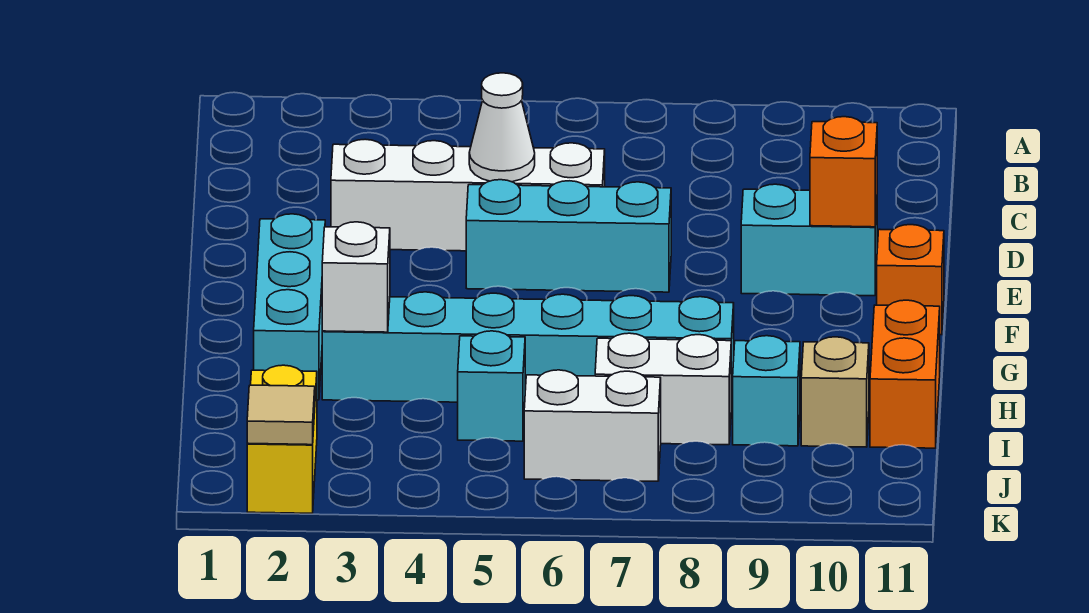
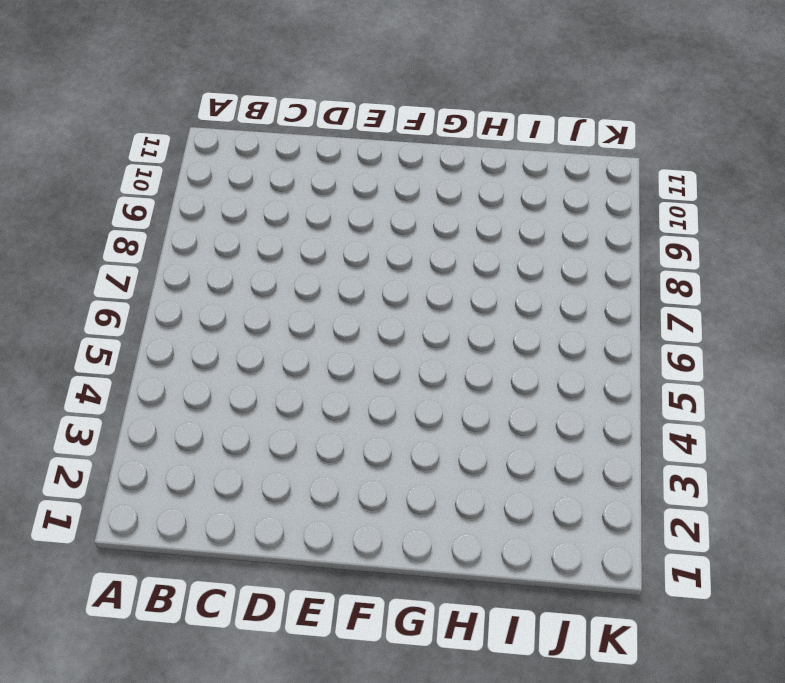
none -> white 1x4 brick [331,139,605,251]
none -> cyan 1x3 brick [466,180,671,292]
none -> cyan 1x2 brick [741,184,877,296]

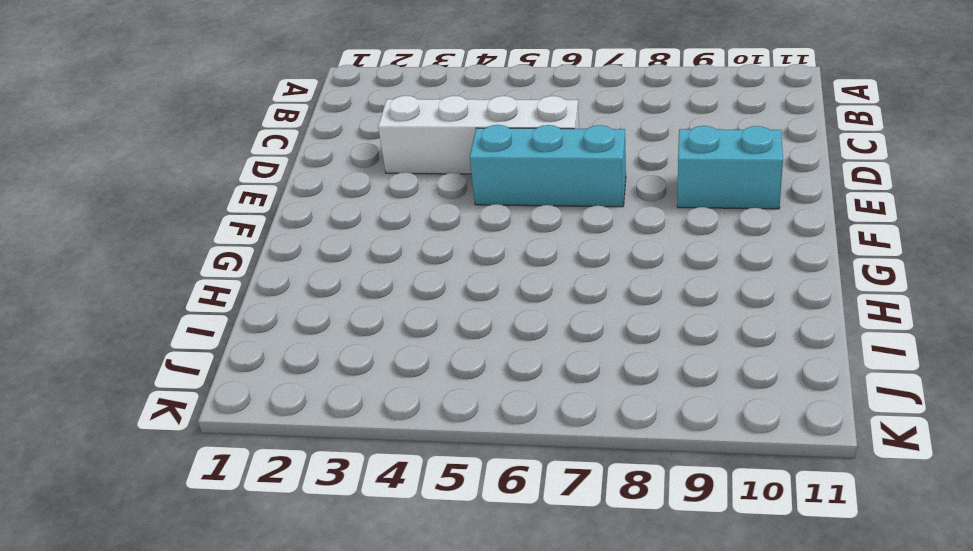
none -> cyan 1x3 brick [254,214,325,400]
none -> orange 1x1 brick [877,225,944,335]
none -> cyan 1x6 brick [322,292,734,406]

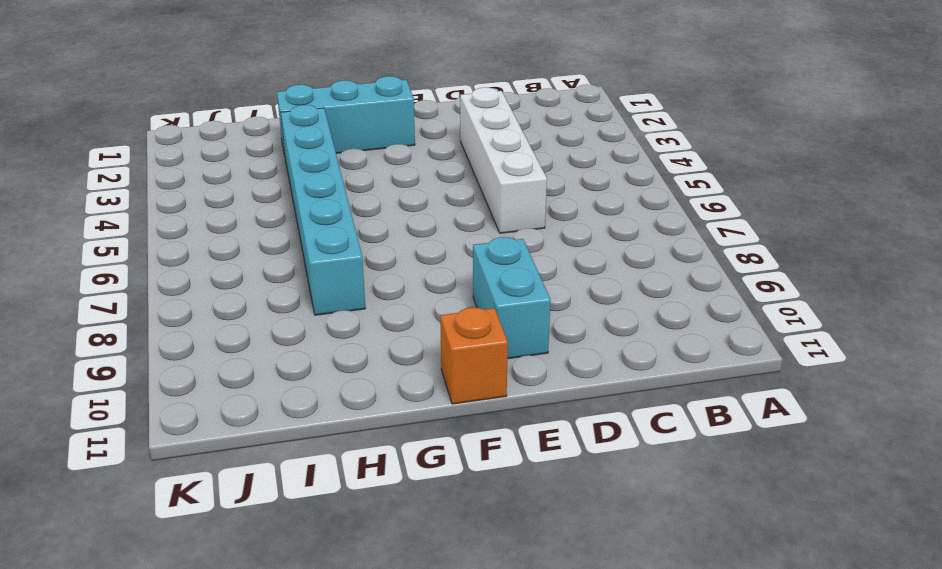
none -> cyan 1x3 brick [466,180,671,292]
none -> orange 1x2 brick [870,300,940,448]
none -> cyan 1x1 brick [458,331,525,441]

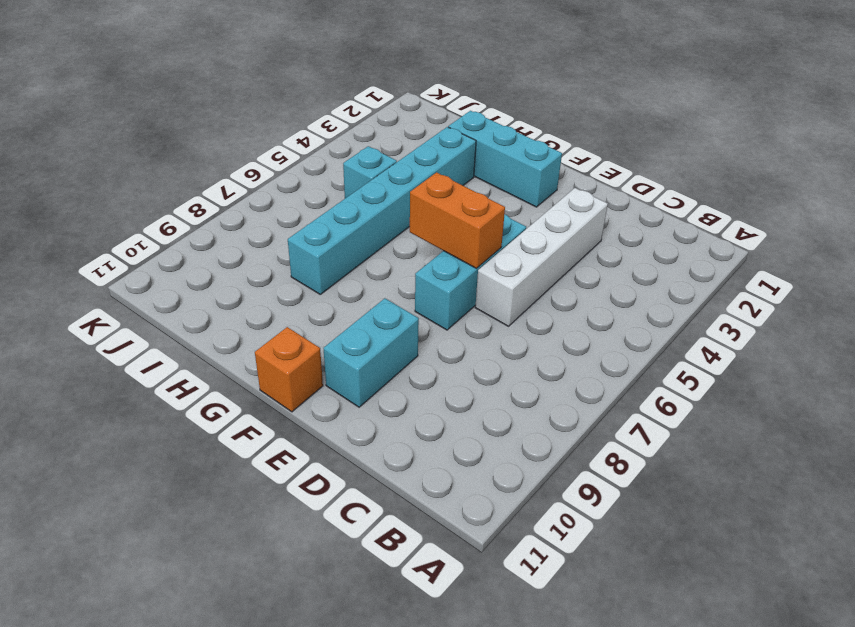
orange 1x2 brick [410,172,505,268] -> orange 1x2 brick moved to [870,300,940,448]
none -> white 1x2 brick [595,333,731,445]
none -> cyan 1x1 brick [733,336,800,446]
none -> tan 1x1 brick [801,337,869,447]

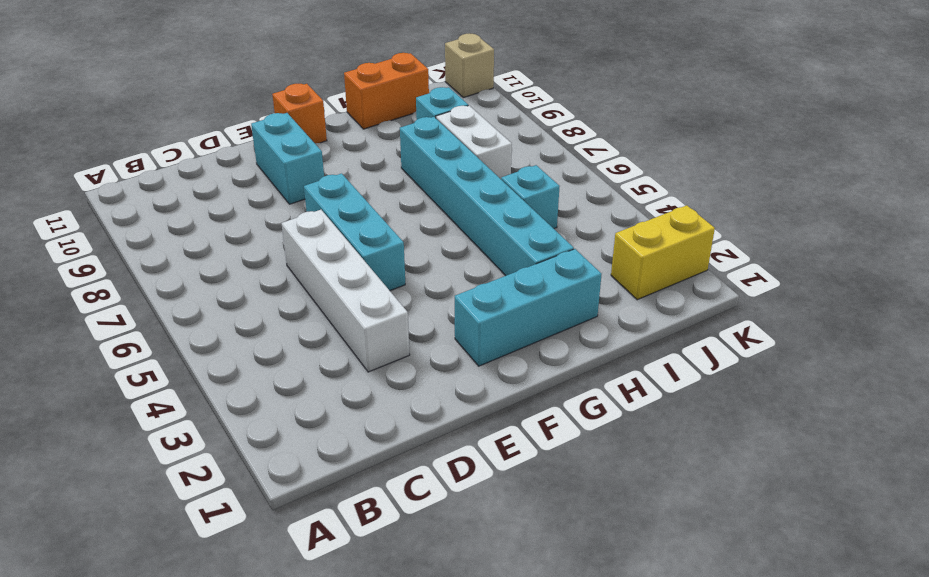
tan 1x1 brick [445,33,494,98] -> tan 1x1 brick moved to [801,337,869,447]
none -> white 1x2 brick [524,370,661,481]
none -> white 1x1 cone [469,73,535,182]
none -> orange 1x1 brick [810,117,877,227]

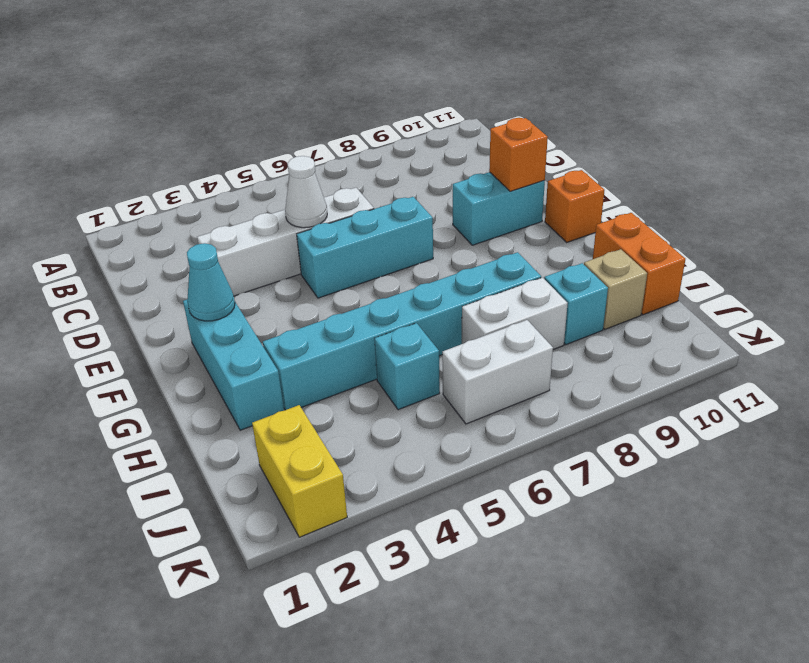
cyan 1x1 cone [187,243,235,321] -> none
none -> white 1x1 brick [322,222,390,332]
none -> tan 1x1 tile [247,385,315,445]

